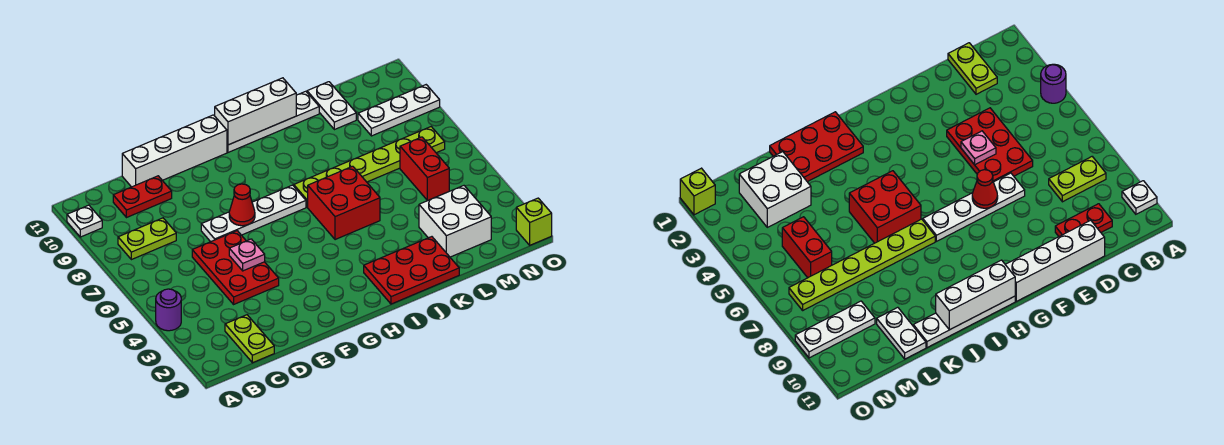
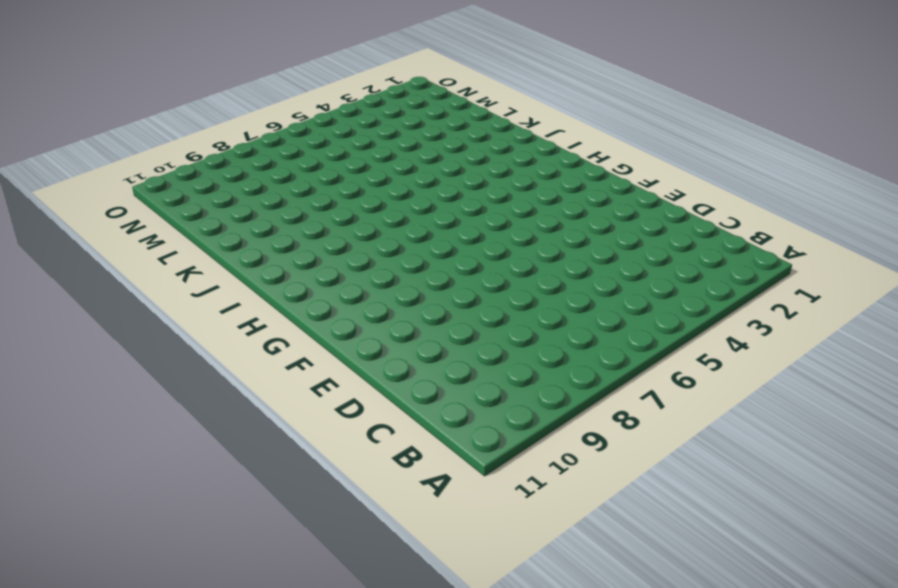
none -> purple 1x1 round brick [156,289,181,331]
none -> white 1x1 plate [67,205,102,237]
none -> lime 1x2 plate [118,218,176,260]

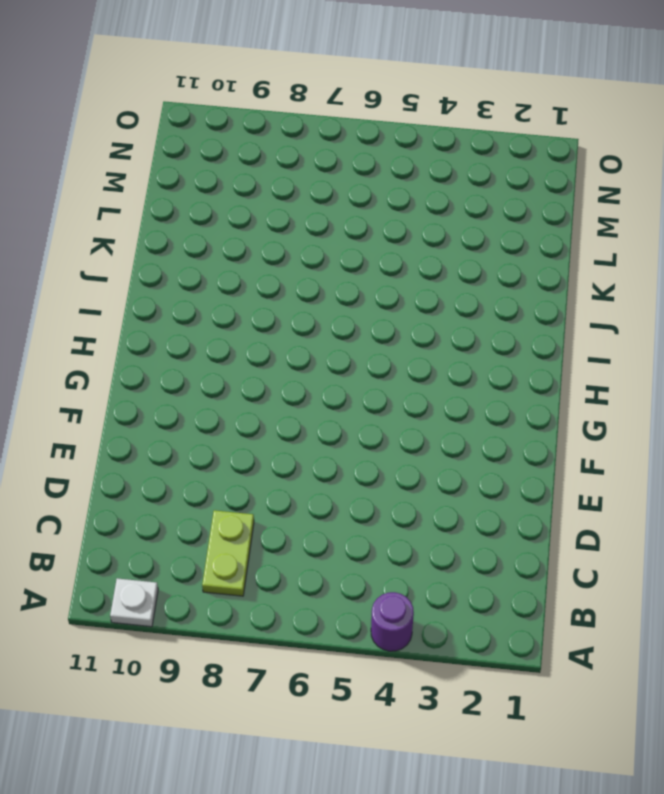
none -> lime 1x2 plate [225,315,274,363]
none -> red 1x2 plate [113,176,172,218]
none -> red 2x3 plate [192,231,279,304]

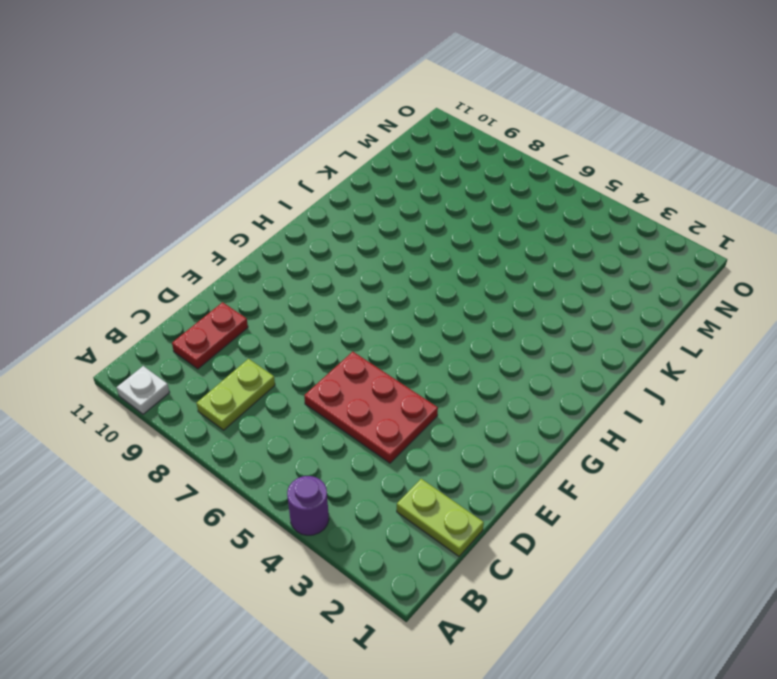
none -> white 1x4 brick [122,115,227,187]
none -> white 1x4 plate [201,185,306,242]
none -> white 1x4 plate [227,91,319,152]

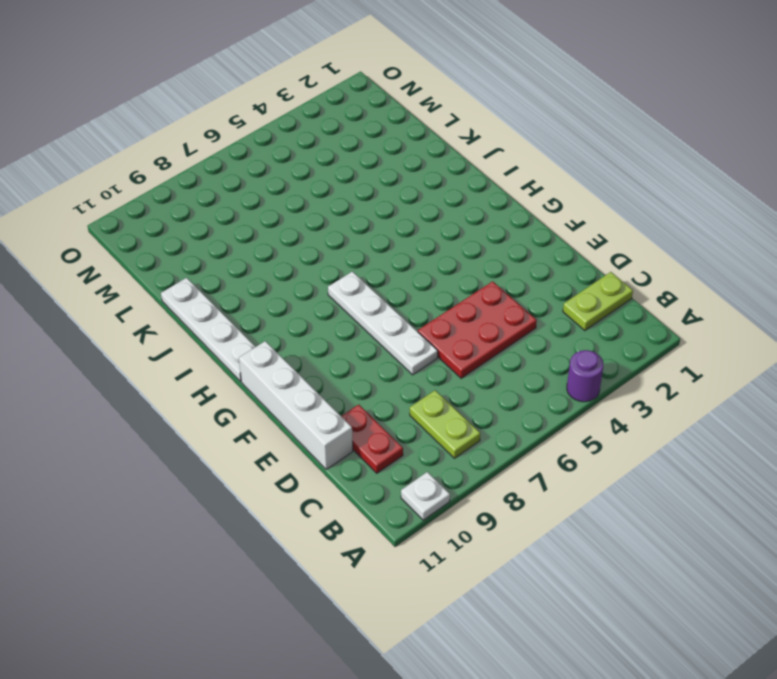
none -> red 2x3 plate [364,237,459,304]
none -> red 2x2 brick [308,166,380,240]
none -> lime 1x6 plate [294,127,445,207]

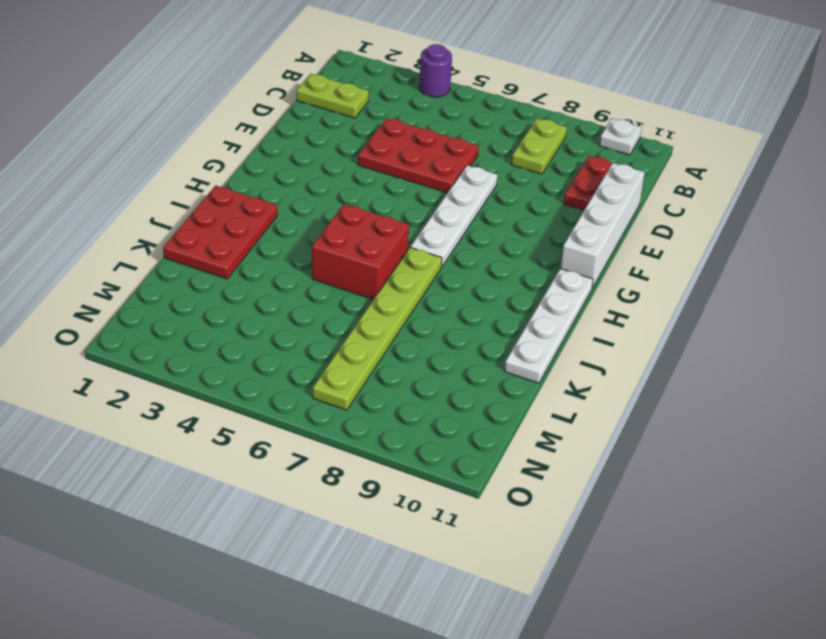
none -> white 2x2 brick [419,186,491,257]
none -> white 1x2 plate [307,82,356,130]
none -> red 1x2 brick [400,137,449,201]

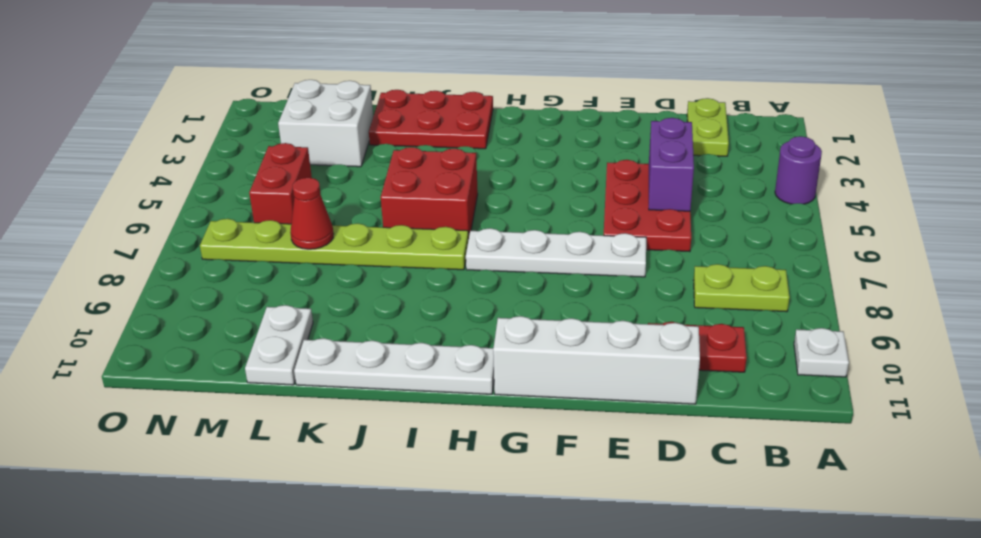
purple 1x2 brick [649,118,694,211] -> none
red 1x1 cone [290,178,334,249] -> red 1x1 cone moved to [229,184,255,226]
none -> white 1x3 plate [358,85,440,136]
none -> lime 1x1 brick [516,198,552,245]
none -> pink 1x1 plate [229,239,265,271]

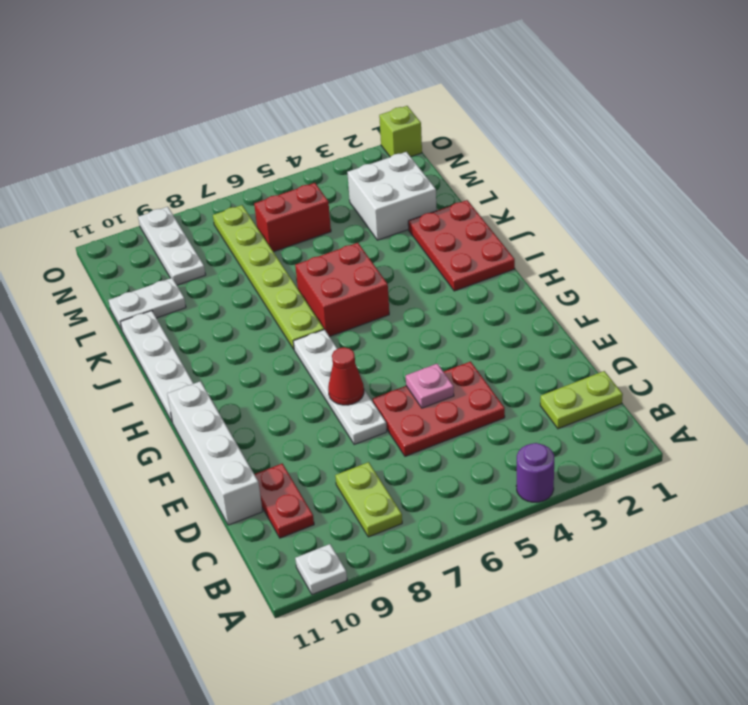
none -> white 1x3 brick [215,78,296,145]

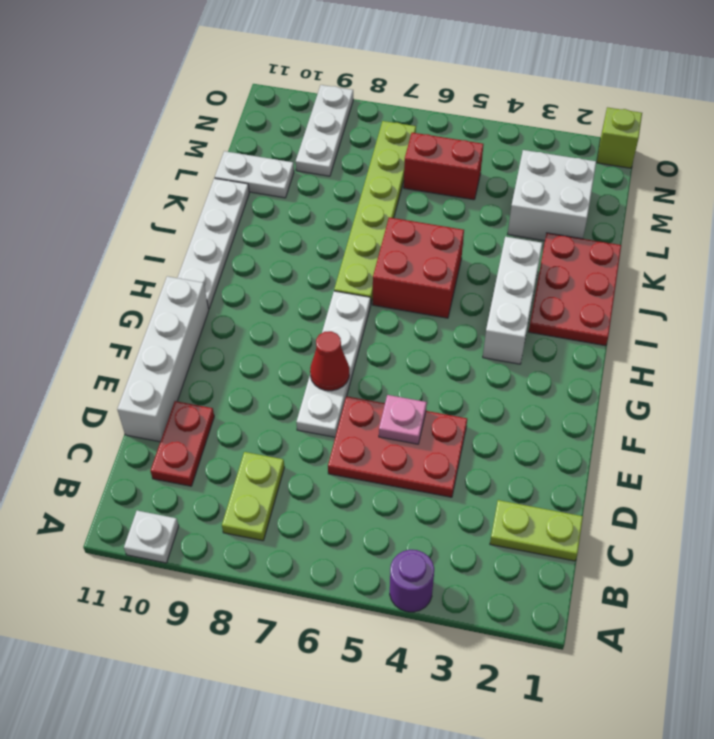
white 1x3 brick [483,237,542,364] -> white 1x3 brick moved to [215,78,296,145]

